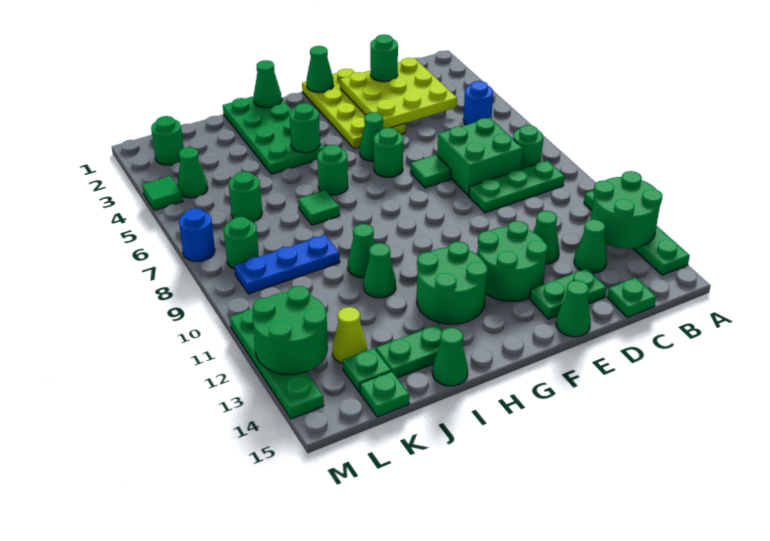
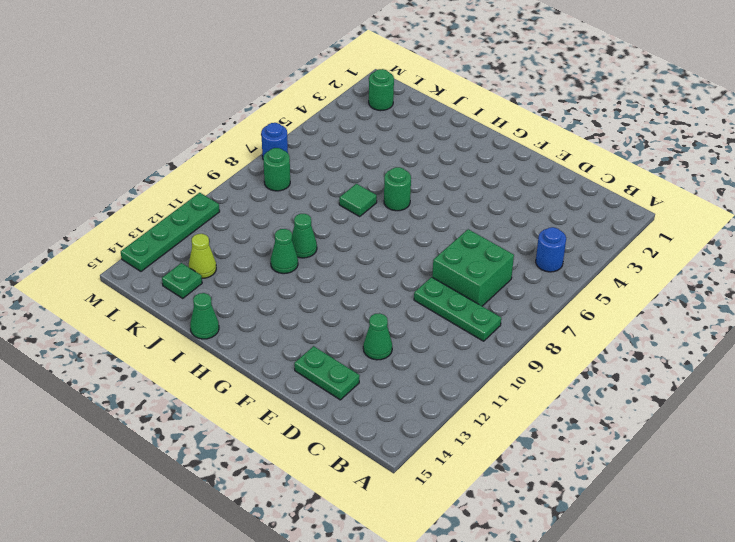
none -> green 1x4 plate [584,190,690,275]
none -> green 1x1 round brick [513,125,543,169]
none -> green 1x1 cone [574,219,607,273]
none -> green 1x1 plate [607,277,656,317]

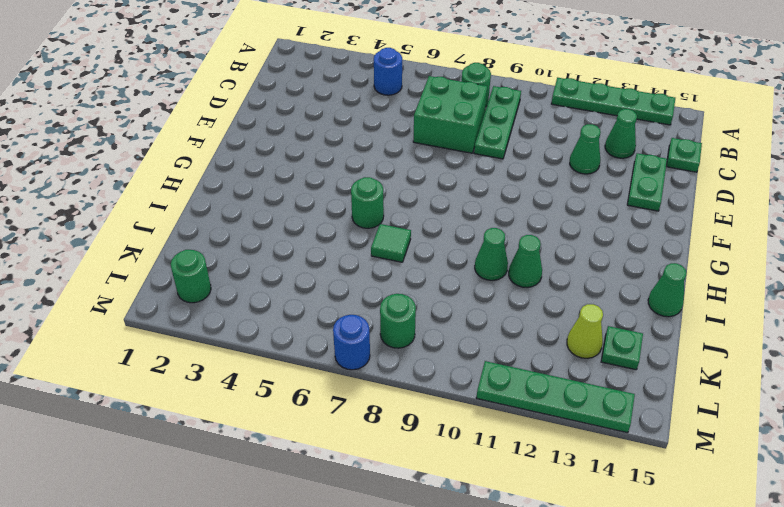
none -> lime 2x4 plate [302,69,405,149]
none -> green 1x1 tile [410,155,451,188]
none -> green 2x2 round brick [478,221,548,302]
none -> green 1x1 cone [556,280,591,337]

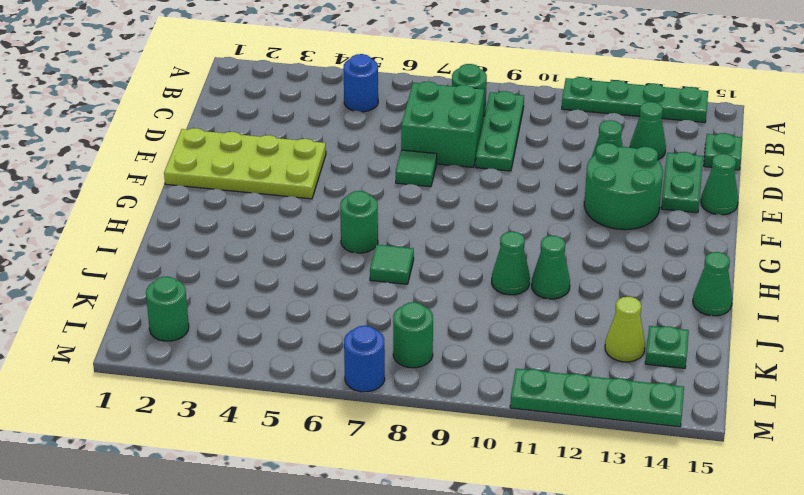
none -> green 1x1 cone [360,112,383,161]
none -> green 1x1 round brick [374,128,403,177]
none -> green 2x2 round brick [417,241,488,324]
none -> green 2x4 plate [223,96,324,174]

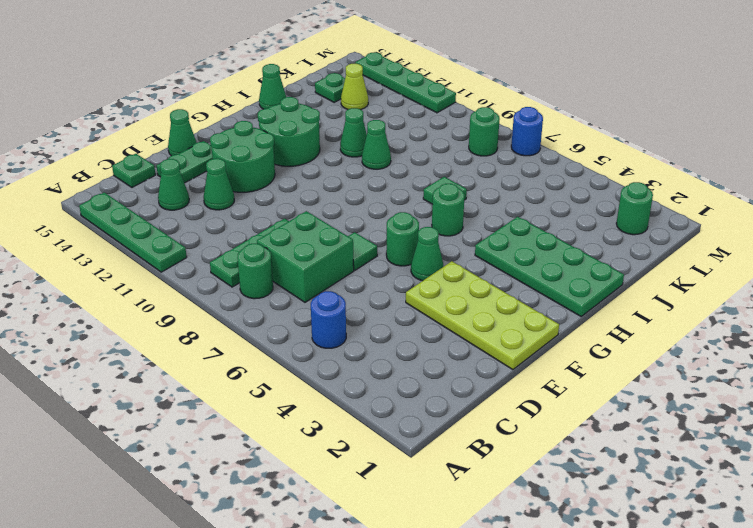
none -> green 1x2 plate [376,324,443,378]
none -> blue 1x3 plate [234,235,340,294]
none -> green 1x1 round brick [229,172,262,222]
none -> green 1x1 plate [360,371,409,417]

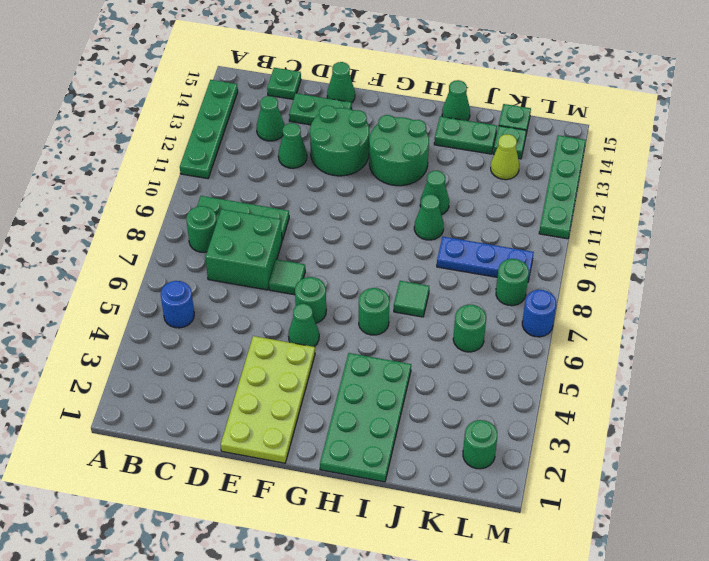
none -> green 1x1 cone [177,147,208,198]
none -> green 1x1 tile [142,176,183,210]
none -> green 2x2 round brick [591,171,663,248]
none -> lime 3x3 plate [340,58,457,128]

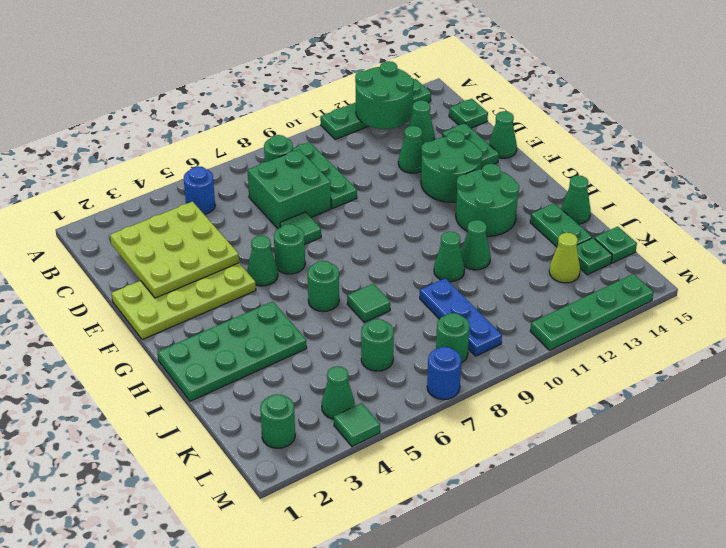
none -> green 1x1 cone [306,46,334,93]
none -> green 1x1 cone [254,60,282,108]
none -> green 1x1 round brick [289,103,320,153]
none -> green 2x2 round brick [253,286,328,374]

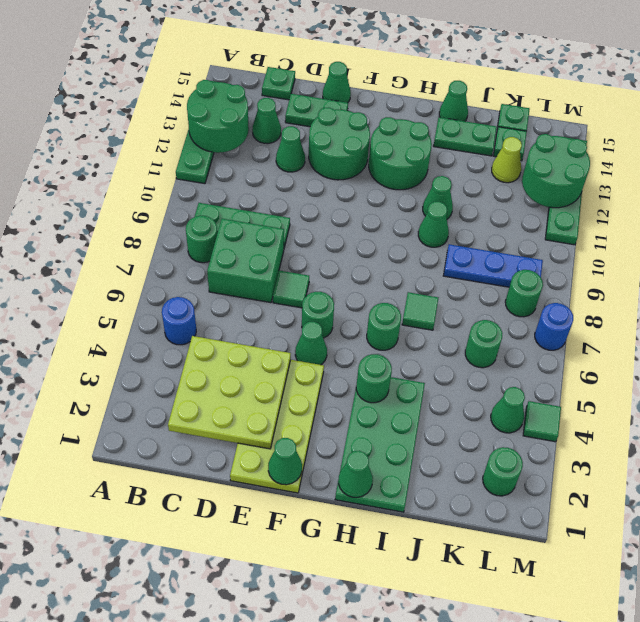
none -> green 1x1 round brick [370,34,398,82]

